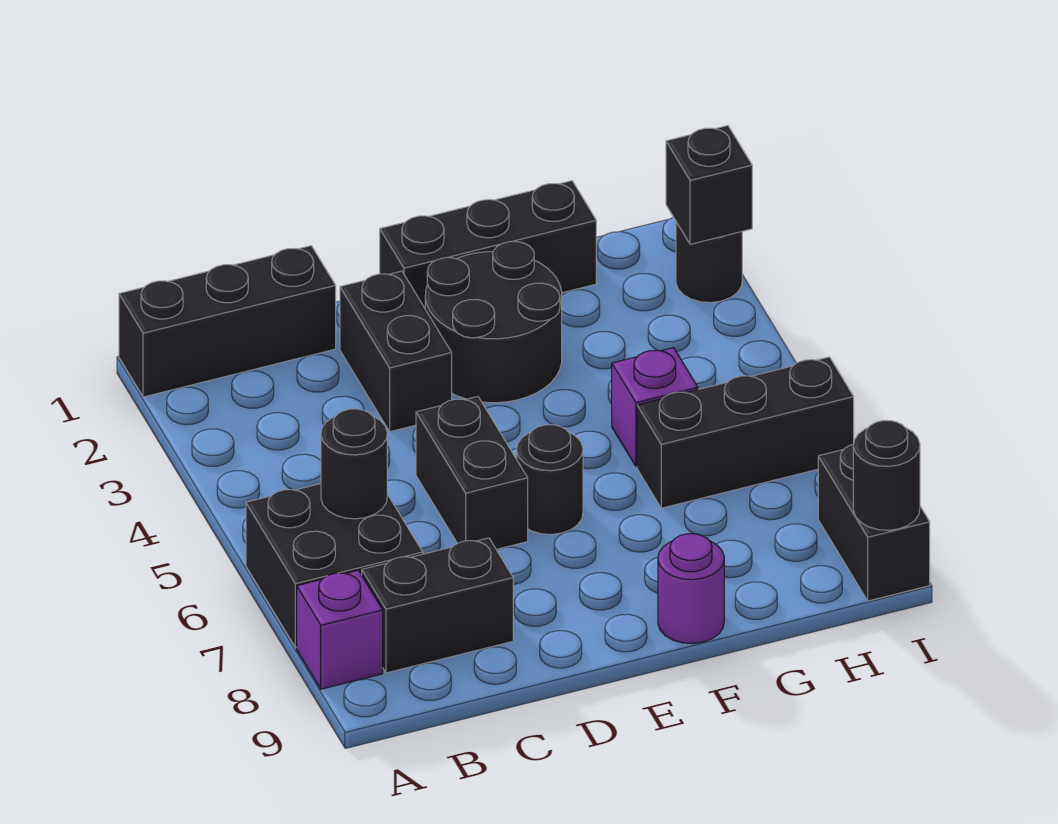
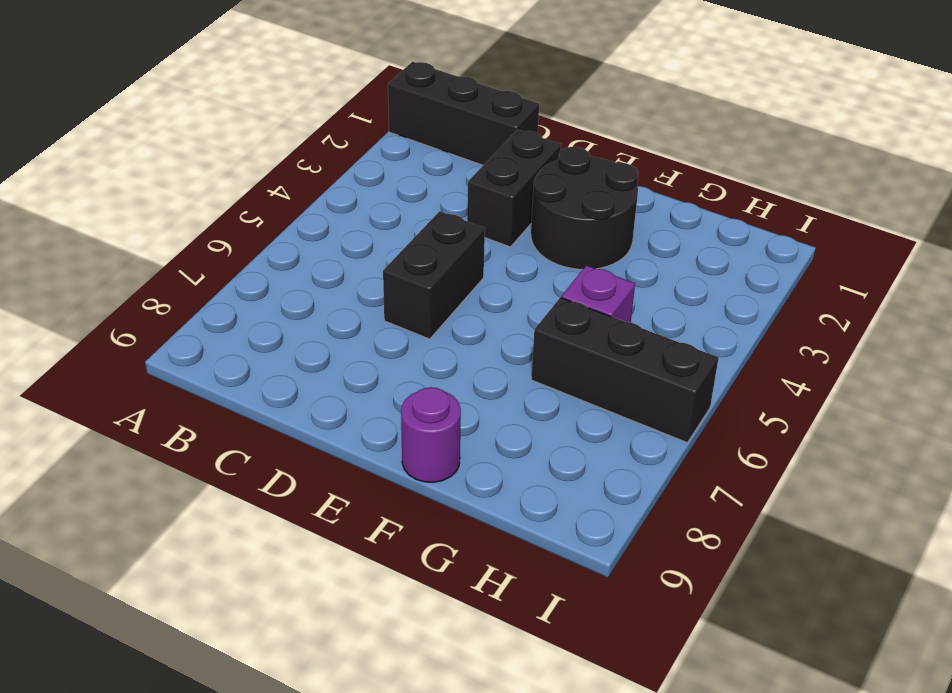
none -> black 2x2 brick [246,484,423,647]
none -> purple 1x1 brick [297,570,383,689]
none -> black 1x2 brick [362,538,513,673]

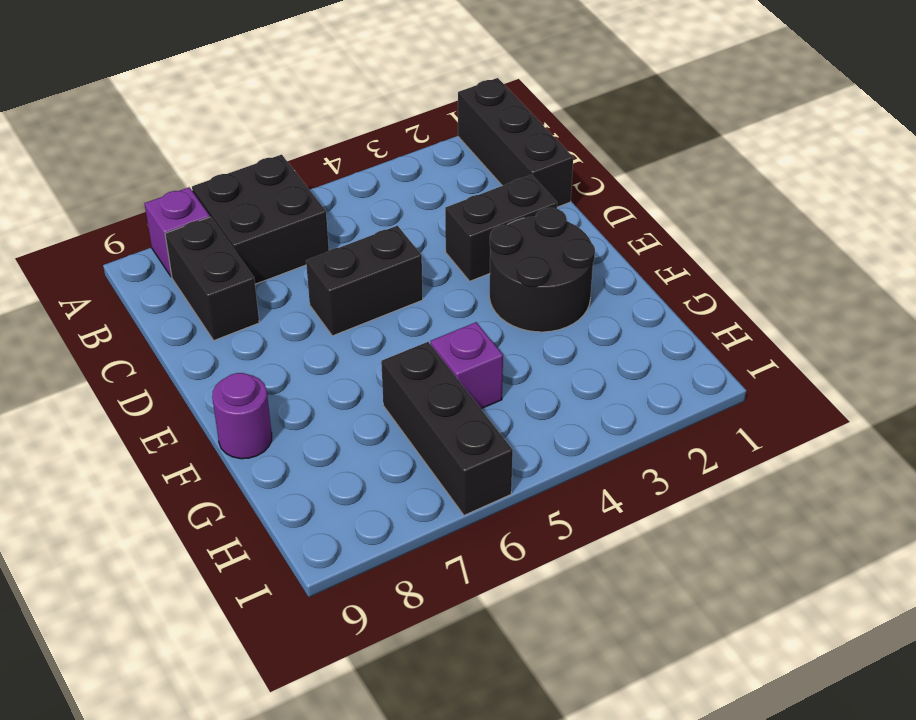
none -> black 1x3 brick [380,181,596,308]
none -> black 1x1 round brick [517,425,583,535]
none -> black 1x1 round brick [676,222,742,303]

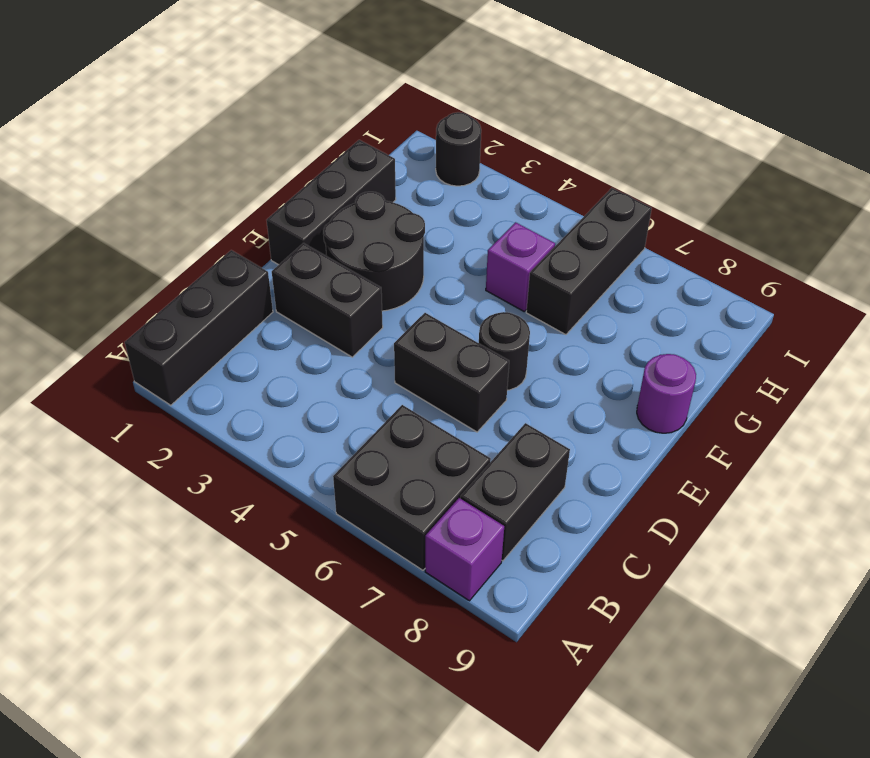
none -> black 1x2 brick [818,444,930,601]
none -> black 1x1 round brick [321,409,387,519]
none -> black 1x1 brick [666,126,752,244]

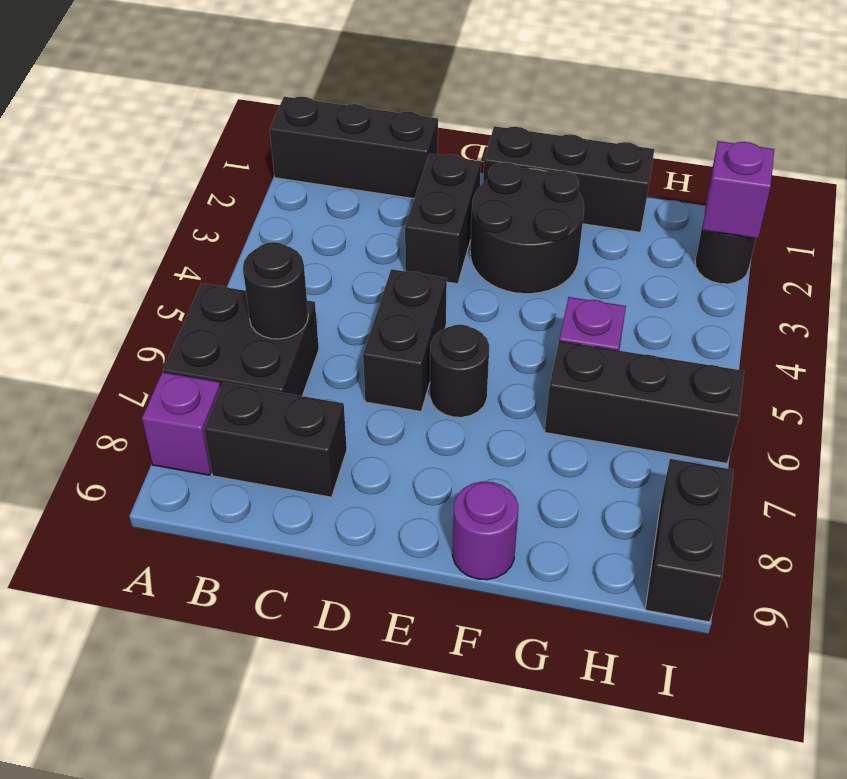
purple 1x1 brick [702,141,774,238] -> black 1x1 brick [666,126,752,244]
none -> black 1x1 round brick [853,421,920,530]

